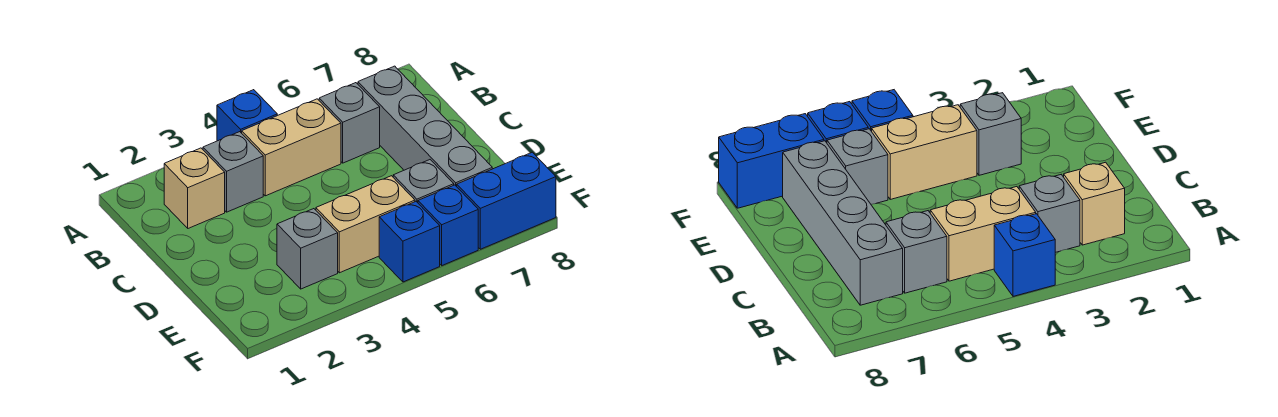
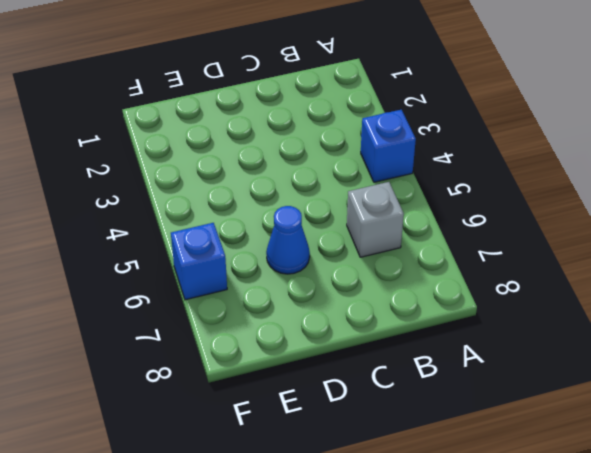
blue 1x1 cone [266,206,310,274] -> none
none -> tan 1x1 brick [164,148,225,228]
none -> grey 1x1 brick [203,132,263,212]
none -> tan 1x2 brick [242,99,341,196]

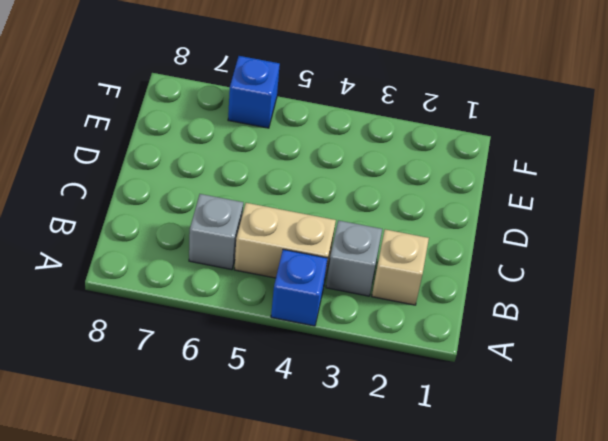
none -> grey 1x4 brick [358,66,492,187]
none -> grey 1x1 brick [277,209,338,289]
none -> tan 1x2 brick [316,176,415,273]

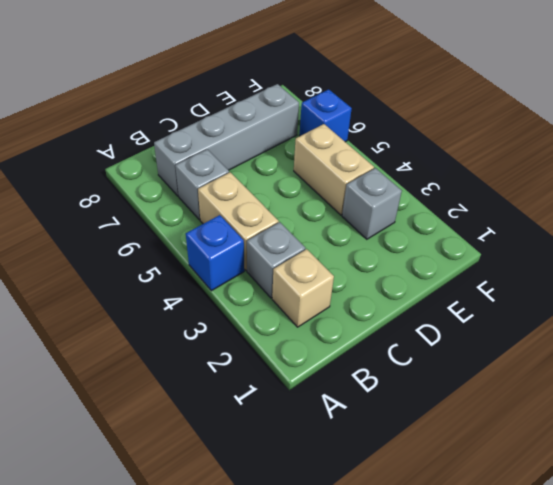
none -> grey 1x1 brick [393,160,454,203]
none -> blue 1x1 brick [379,202,440,282]
none -> blue 1x2 brick [457,152,556,249]

